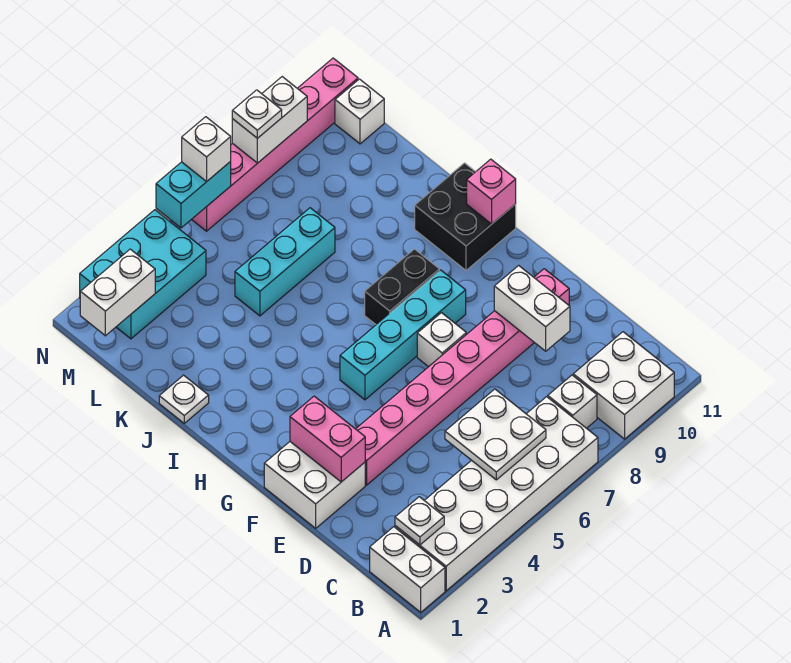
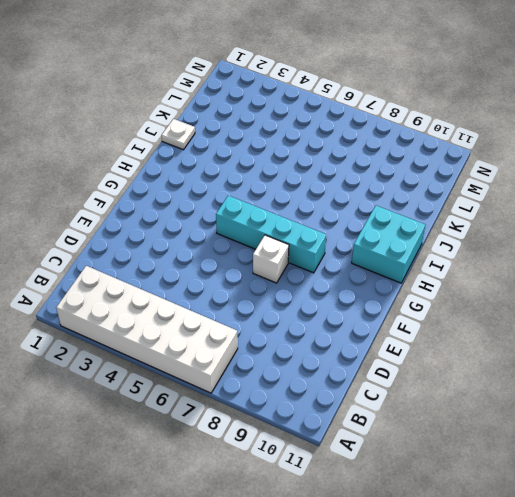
cyan 2x2 brick [352,206,425,283] -> black 2x2 brick [415,163,516,270]
none -> white 1x2 brick [370,527,445,612]
none -> white 2x2 brick [573,332,674,439]
none -> white 1x1 brick [548,375,597,428]

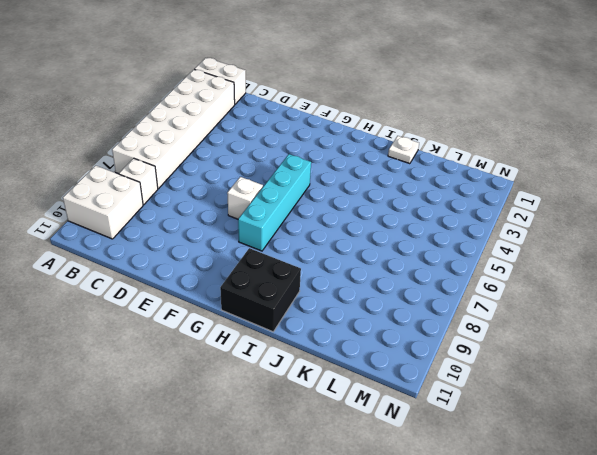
none -> white 2x2 brick [264,442,365,528]
none -> pink 1x8 brick [356,269,569,485]
none -> black 1x2 brick [365,249,439,324]

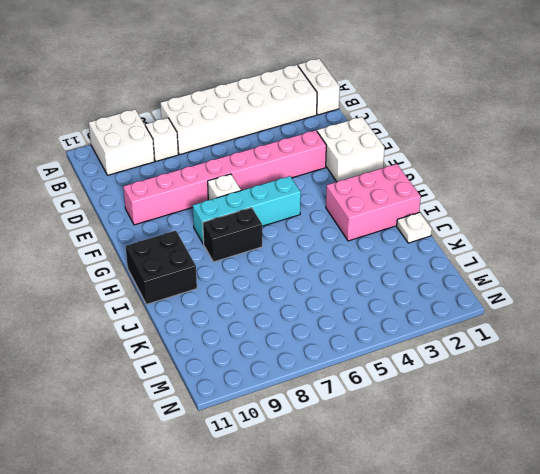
pink 2x3 brick [326,164,421,241] -> none
none -> cyan 1x3 brick [235,208,335,316]
none -> cyan 2x3 brick [80,210,206,339]
none -> white 1x1 brick [335,79,384,144]

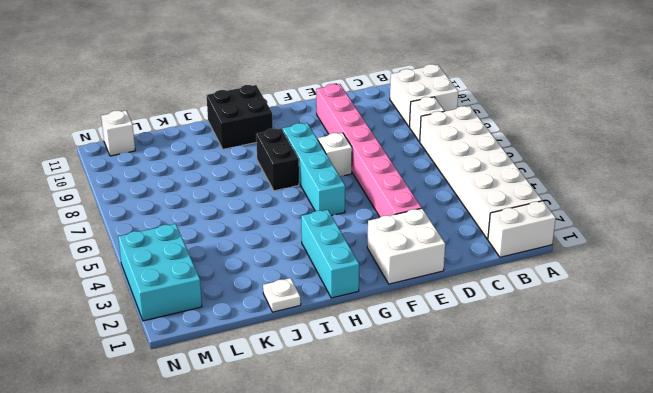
cyan 1x3 brick [301,210,359,298] -> cyan 1x3 brick moved to [235,208,335,316]
none -> pink 1x6 brick [192,58,358,231]
none -> white 1x1 plate [395,497,444,545]
none -> white 2x2 plate [445,389,546,480]

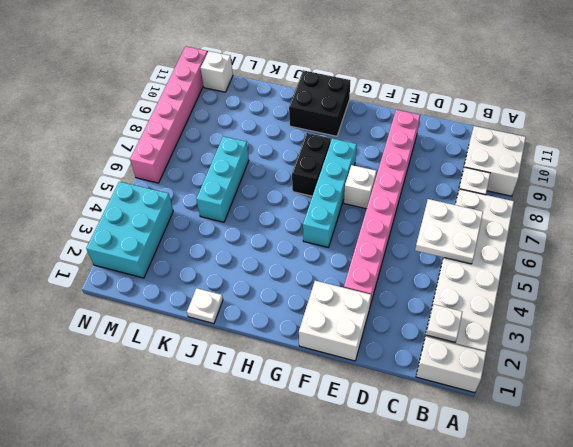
none -> white 1x2 brick [494,265,570,351]
none -> pink 1x2 brick [290,396,365,482]
none -> pink 1x1 brick [467,159,516,224]

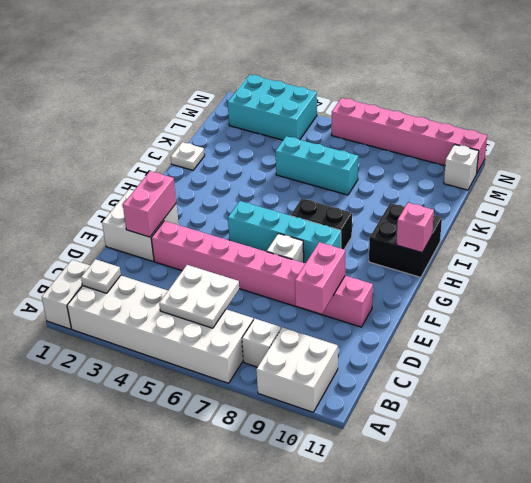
pink 1x2 brick [295,242,345,314] -> white 1x2 brick [494,265,570,351]
none -> white 1x2 brick [80,249,155,336]
none -> cyan 1x2 brick [156,162,231,228]
none -> white 1x2 brick [232,77,307,163]

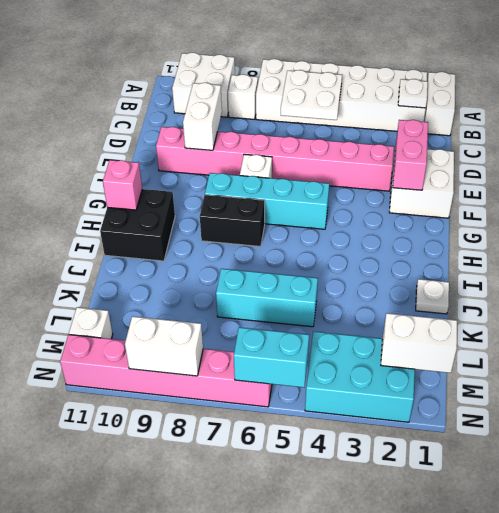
none -> white 1x1 brick [182,117,231,181]
none -> white 1x1 plate [232,90,282,138]

